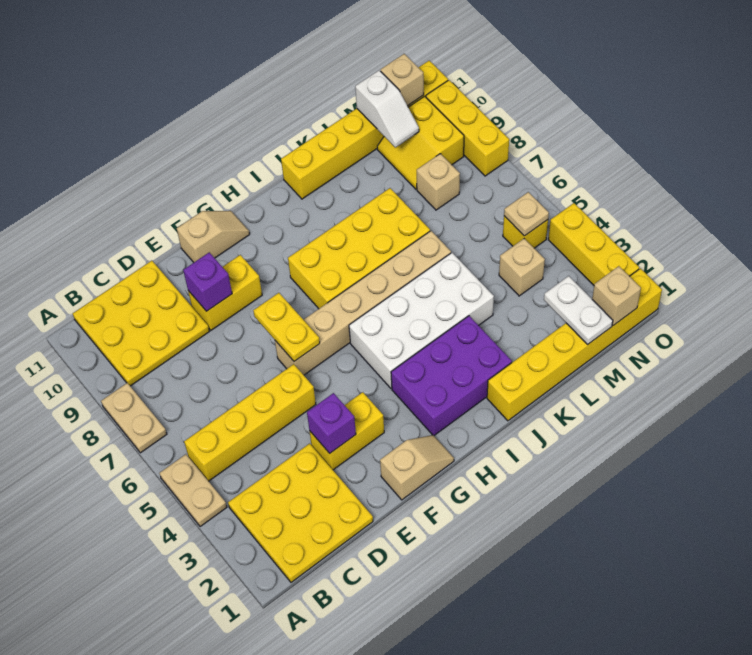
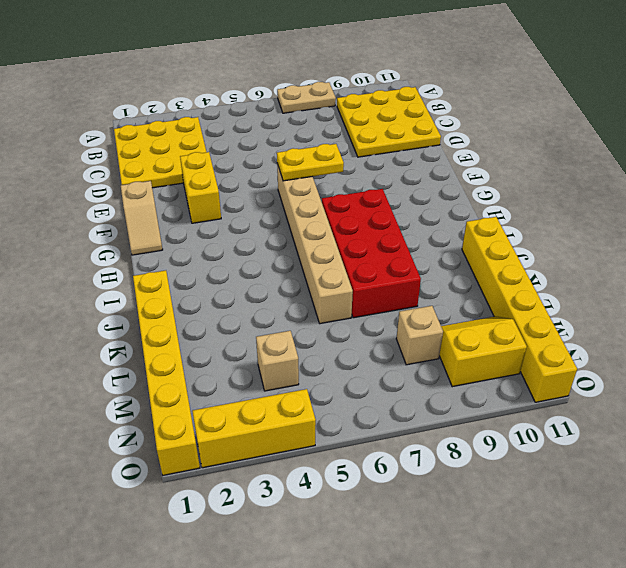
red 2x4 brick [322,189,421,318] -> yellow 2x4 brick [288,188,430,309]
none -> tan 1x2 plate [160,454,227,527]
none -> yellow 1x4 brick [184,364,316,481]
none -> yellow 1x2 brick [188,255,262,330]

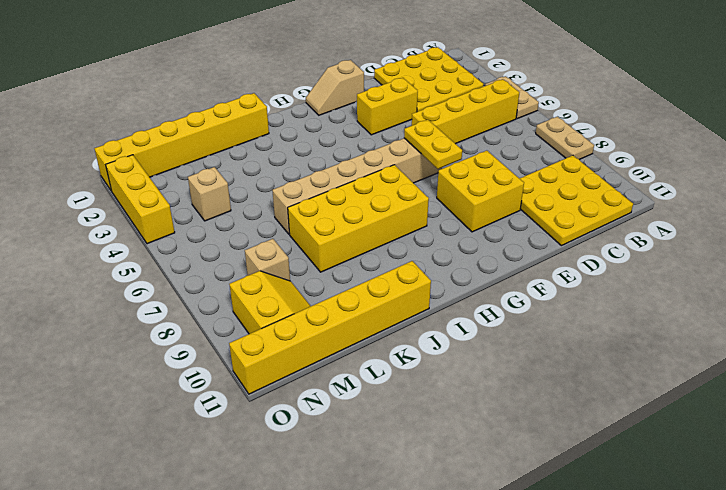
yellow 2x2 brick [437,151,524,232] -> yellow 1x2 brick [188,255,262,330]
none -> tan 1x2 slope [177,211,250,262]
none -> purple 2x3 brick [391,316,512,435]
none -> white 2x4 brick [349,253,494,389]

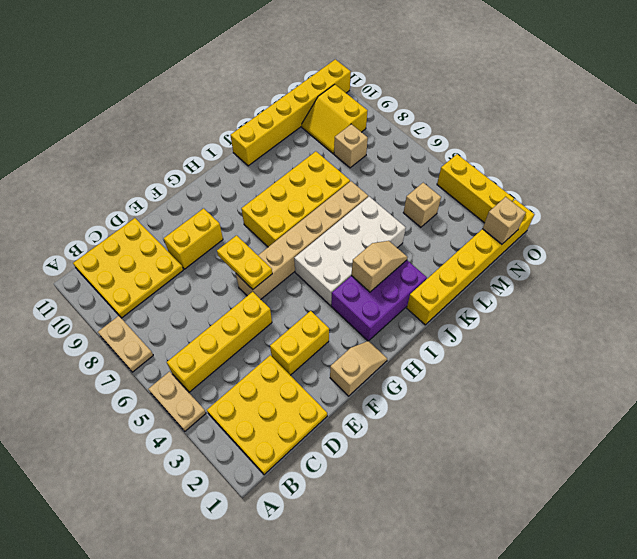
tan 1x2 slope [351,241,408,292] -> tan 1x2 slope moved to [177,211,250,262]
none -> yellow 1x1 brick [503,216,548,248]
none -> yellow 1x3 brick [426,80,509,176]
none -> purple 1x1 brick [307,393,356,453]

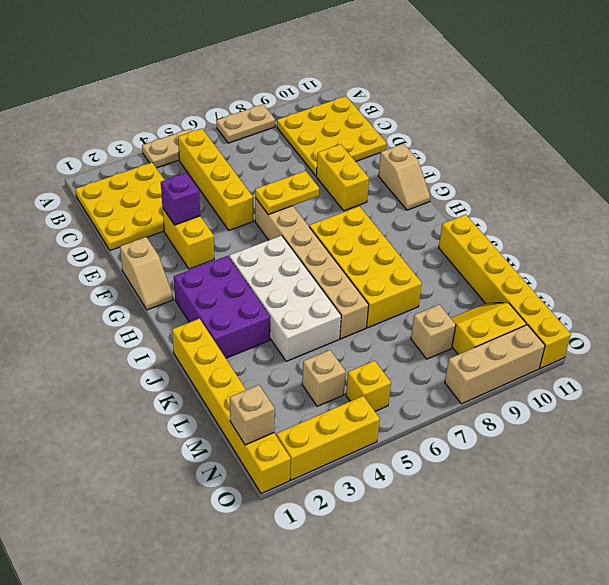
tan 1x3 brick [445,325,545,404] -> yellow 1x3 brick [426,80,509,176]
none -> purple 1x1 brick [183,252,232,311]
none -> white 1x2 plate [544,276,613,345]
none -> white 1x2 slope [355,70,419,147]

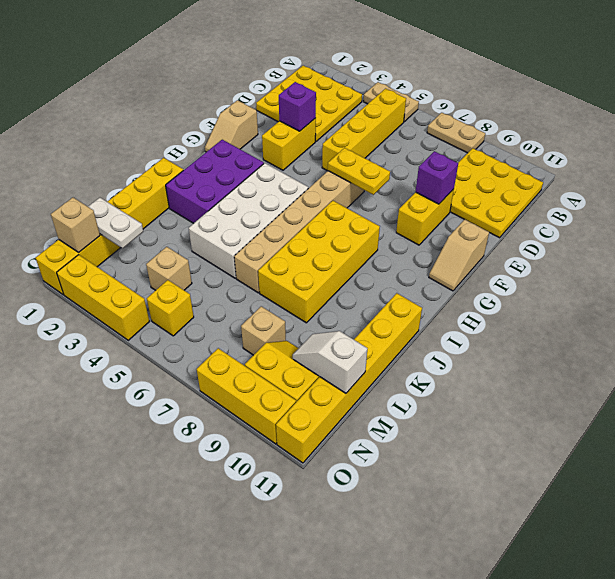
none -> tan 1x1 plate [504,192,549,236]
none -> tan 1x1 brick [381,54,424,106]

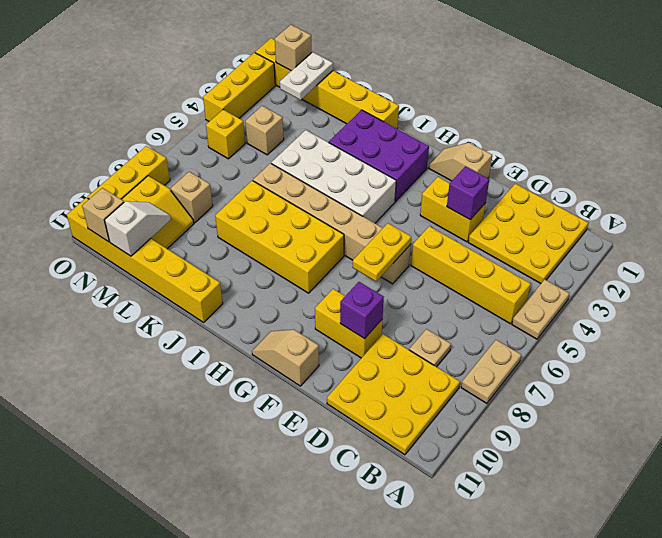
tan 1x1 plate [409,329,451,367] -> tan 1x1 plate moved to [504,192,549,236]

